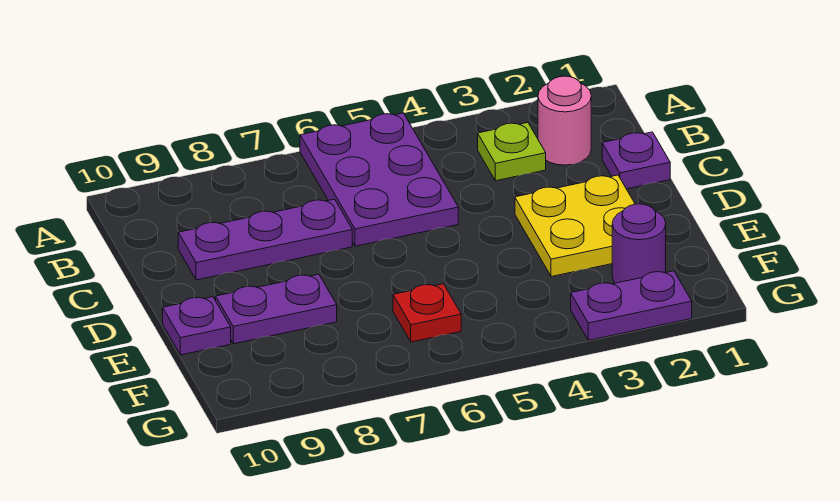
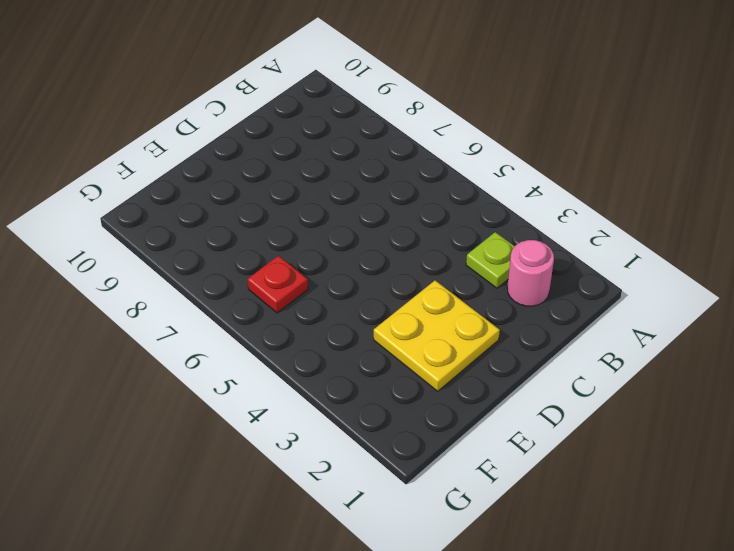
none -> purple 2x3 plate [300,113,458,246]
none -> purple 1x1 plate [602,132,670,189]

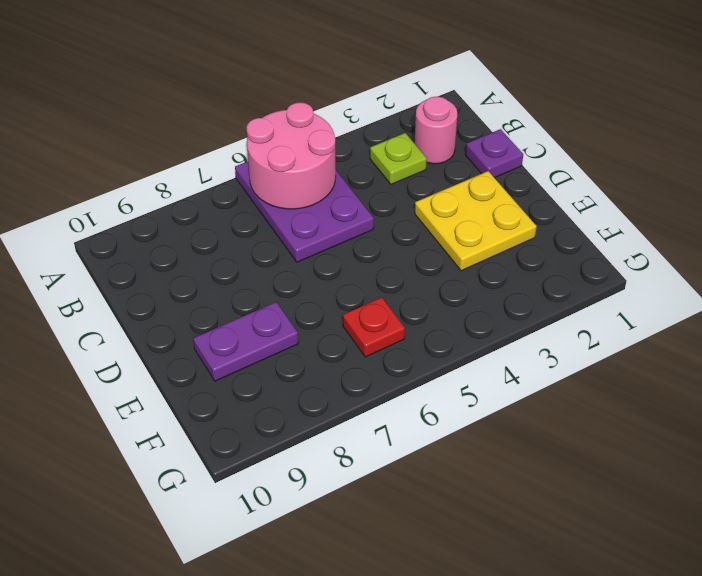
pink 2x2 round brick [246,103,336,209] -> none
none -> purple 1x3 plate [178,199,352,280]
none -> purple 1x1 plate [163,297,231,355]

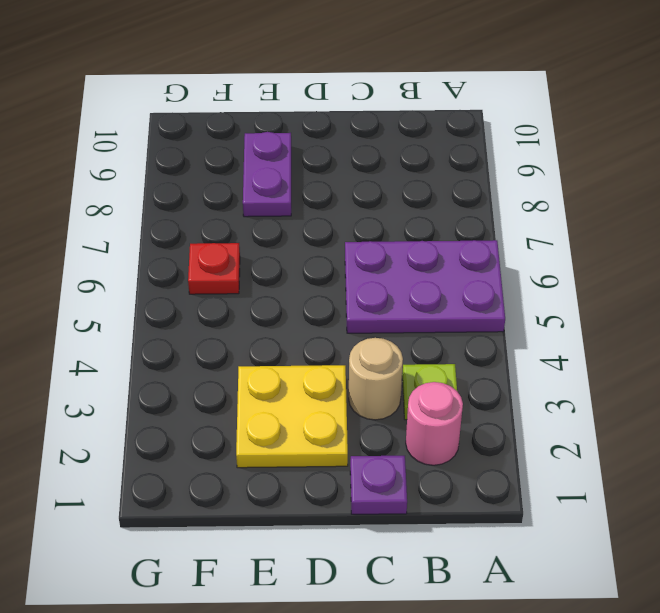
tan 1x1 round brick [349,338,403,420] -> none
none -> purple 1x3 plate [178,199,352,280]
none -> purple 1x1 plate [163,297,231,355]

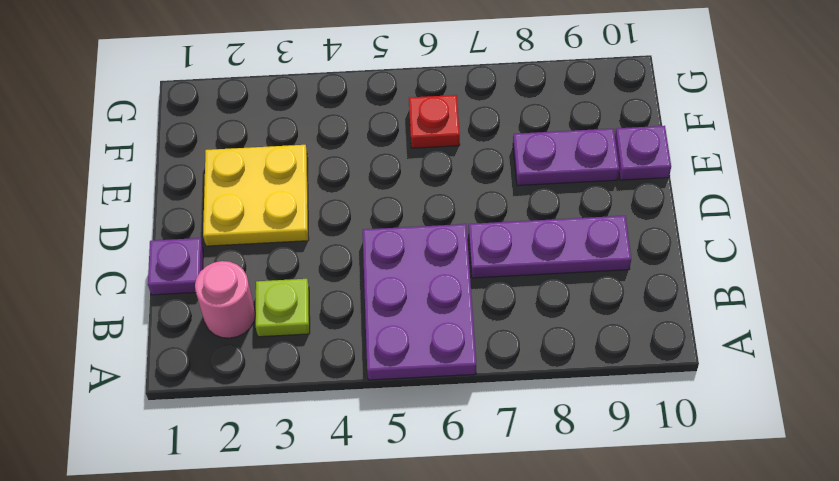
none -> purple 1x1 round brick [612,204,666,283]
none -> purple 1x2 plate [571,271,692,340]

